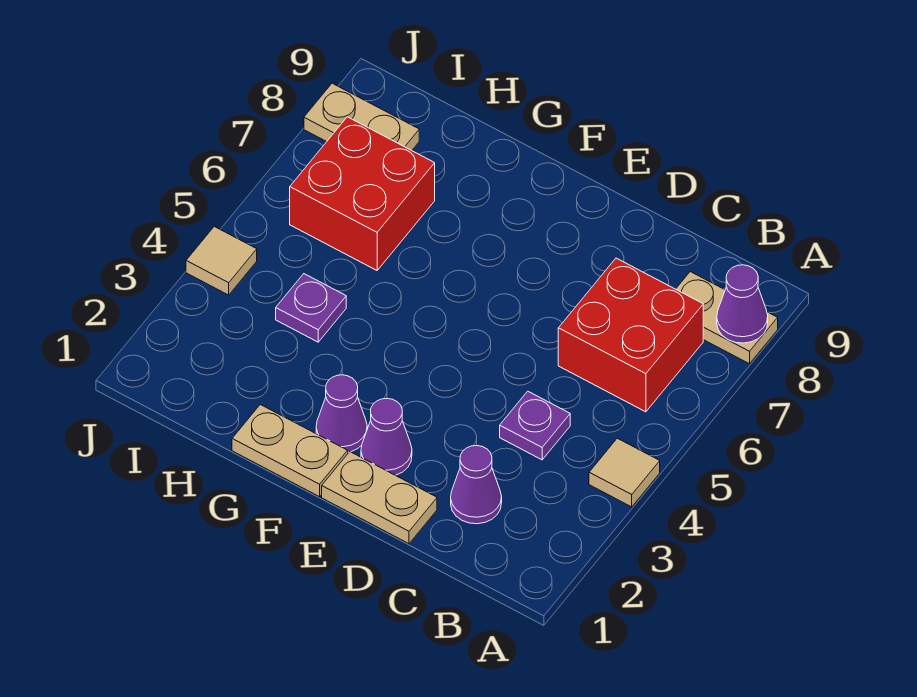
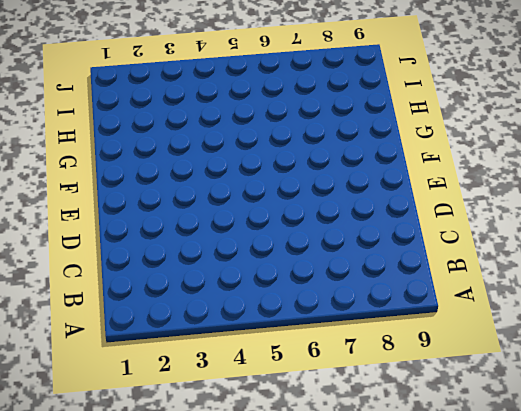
none -> tan 1x1 tile [589,438,660,507]
none -> tan 1x2 plate [676,272,778,364]
none -> red 2x2 brick [558,258,703,412]

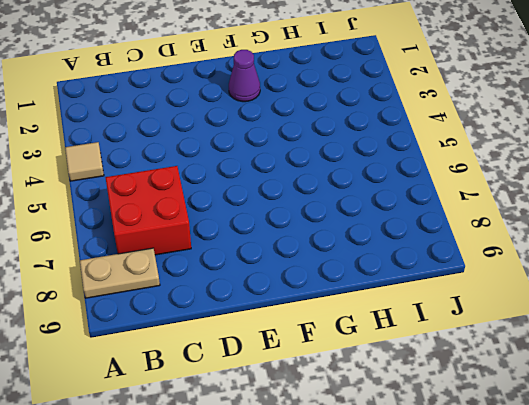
none -> purple 1x1 cone [451,446,502,524]
none -> purple 1x1 plate [500,391,570,460]
none -> tan 1x2 plate [322,452,437,544]

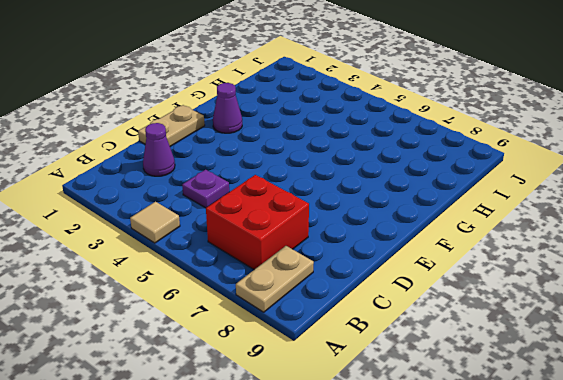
none -> purple 1x1 cone [361,398,412,475]
none -> tan 1x2 plate [232,405,348,497]
none -> purple 1x1 plate [276,274,346,342]

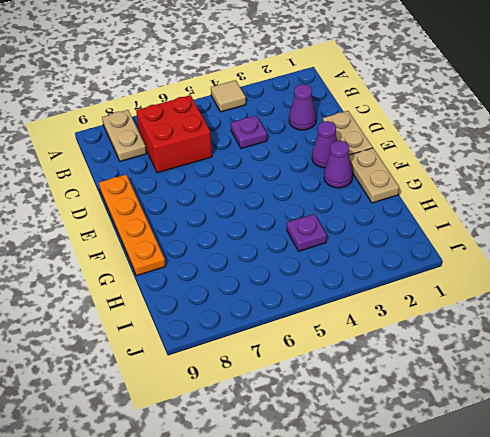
orange 1x4 plate [99,175,166,276] -> none
none -> red 2x2 brick [290,117,435,270]
none -> tan 1x2 plate [304,83,419,150]
none -> tan 1x1 tile [186,227,257,295]

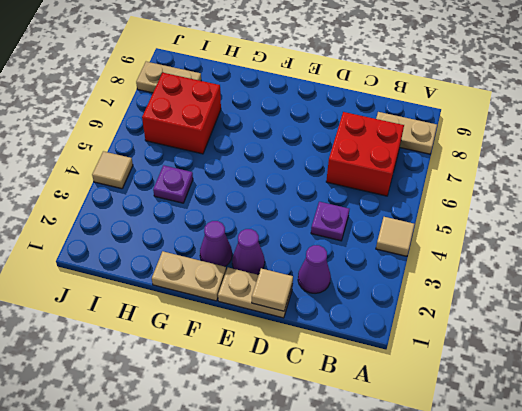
tan 1x1 tile [252,268,293,311] -> none
none -> purple 1x1 cone [717,265,768,343]

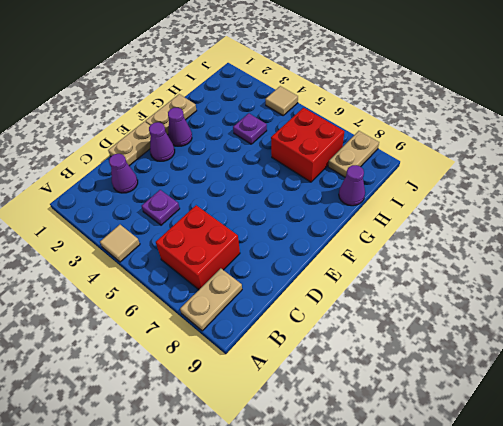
purple 1x1 cone [339,165,365,206] -> purple 1x1 cone moved to [717,265,768,343]

